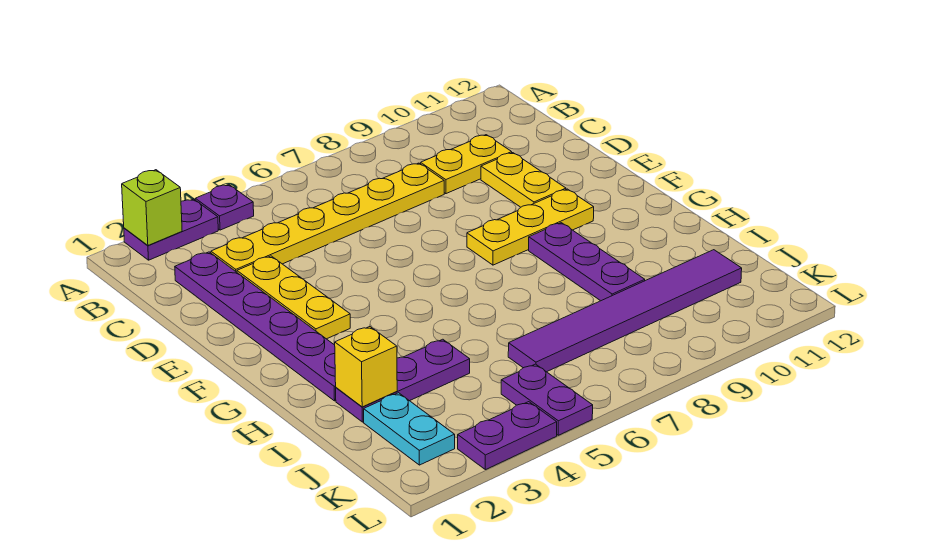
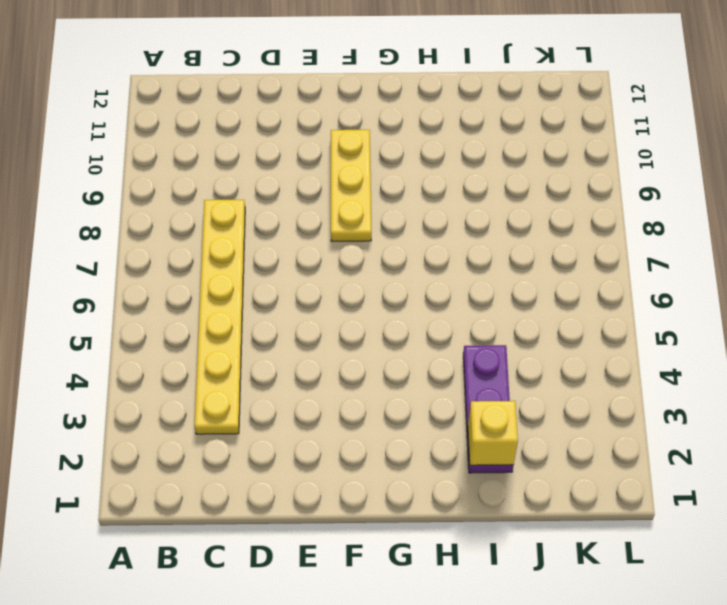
none -> purple 1x2 plate [124,199,218,260]
none -> purple 1x1 plate [195,184,254,230]
none -> purple 1x6 plate [175,252,336,401]

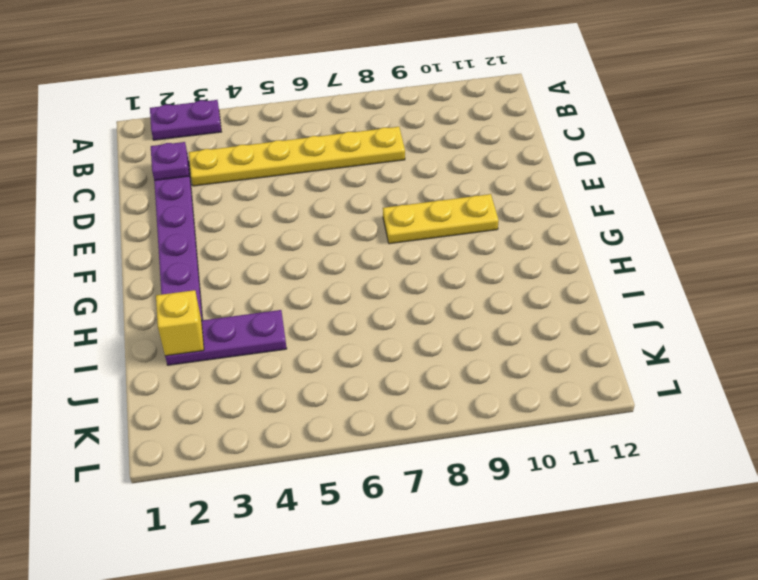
purple 1x1 plate [151,142,189,180] -> purple 1x1 plate moved to [195,184,254,230]
none -> yellow 1x2 plate [421,135,512,194]
none -> yellow 1x3 plate [237,256,350,339]
none -> yellow 1x2 plate [481,153,566,207]

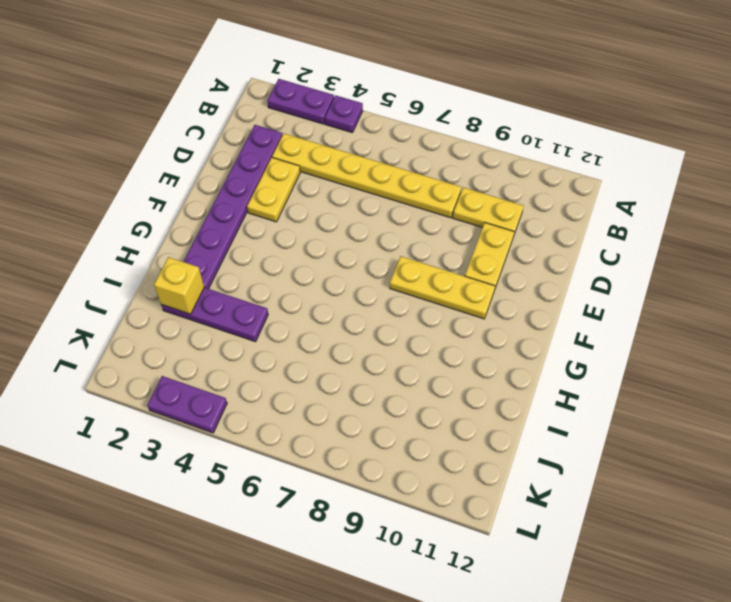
yellow 1x2 plate [247,158,300,222] -> yellow 1x3 plate [237,256,350,339]
none -> purple 1x3 plate [529,223,645,301]
none -> cyan 1x2 plate [364,393,455,465]
none -> purple 1x6 tile [508,250,742,372]

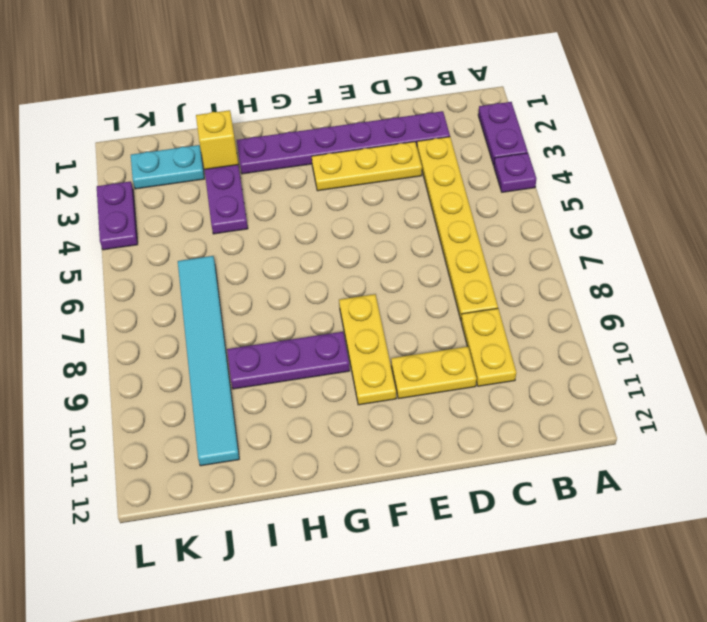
cyan 1x6 tile [178,256,239,466] -> purple 1x6 tile [508,250,742,372]
none -> purple 1x2 plate [501,364,593,435]
none -> lime 1x1 brick [122,170,182,245]

